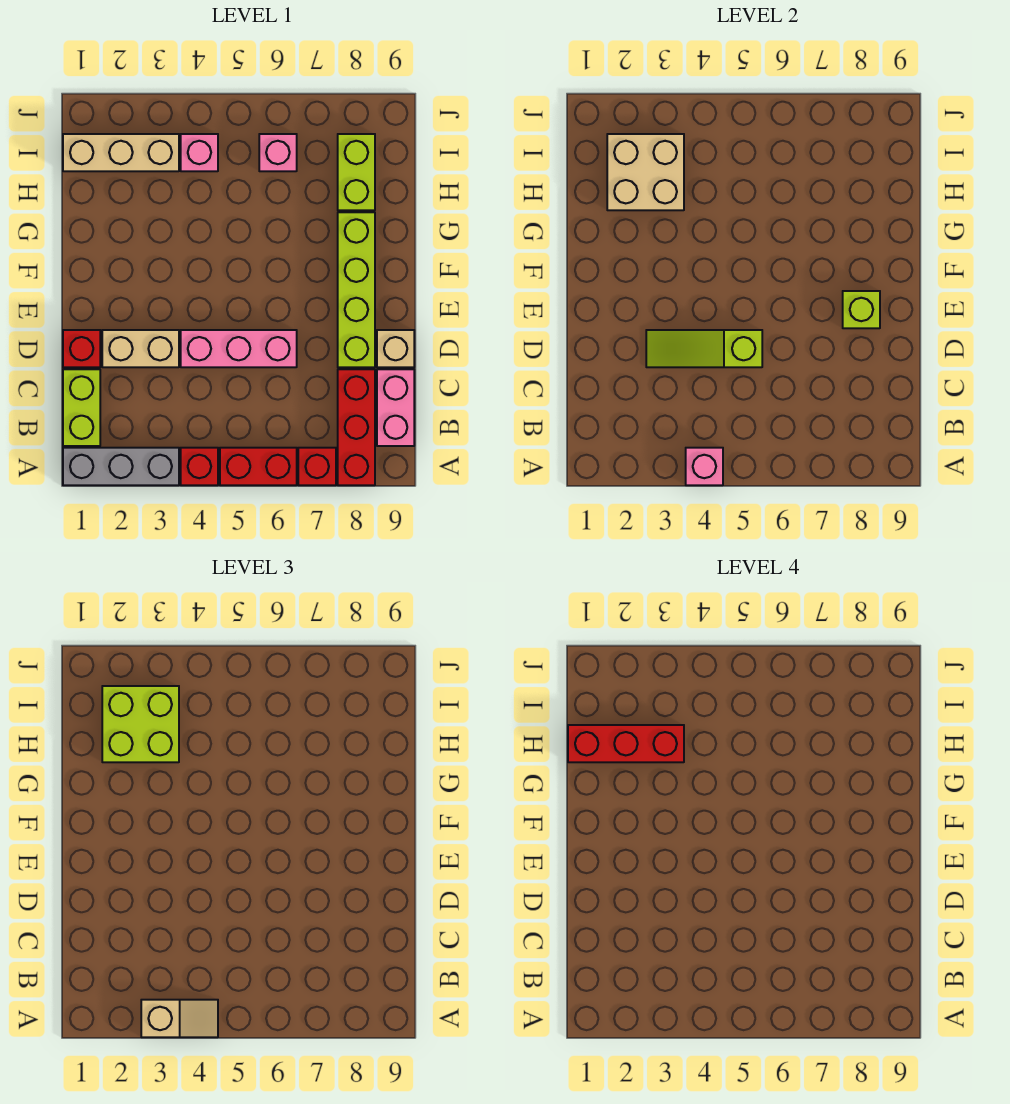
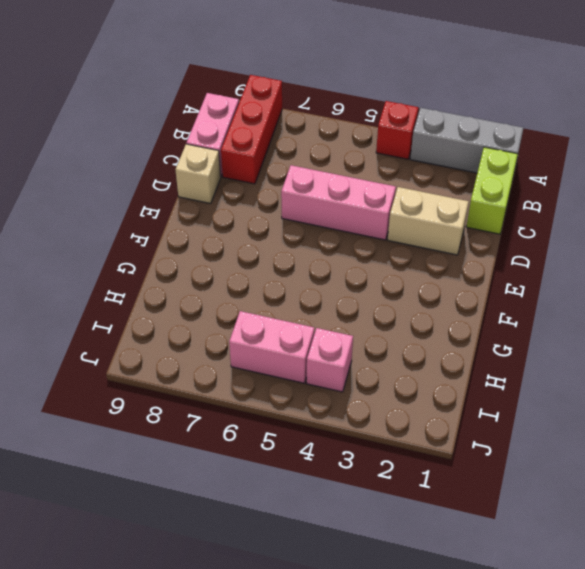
pink 1x2 brick [229,311,314,383] -> pink 1x1 brick [259,134,297,171]
none -> red 1x2 brick [220,448,297,485]
none -> red 1x1 brick [298,448,336,485]
none -> red 1x1 brick [63,330,100,367]

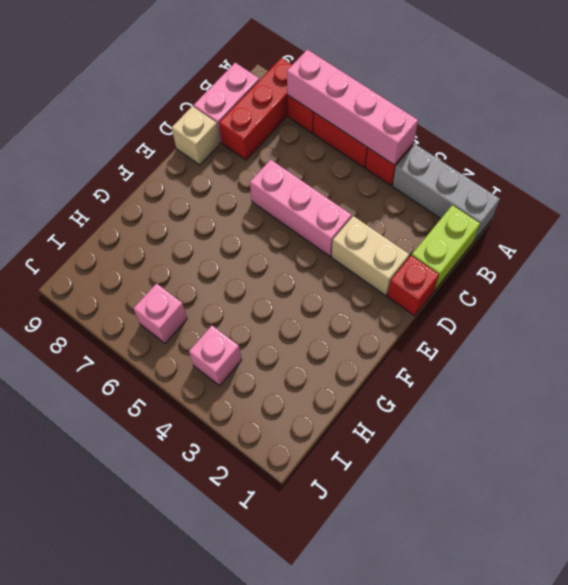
pink 1x4 brick [287,50,418,165] -> pink 1x1 brick [686,448,723,485]
none -> lime 1x4 brick [338,212,375,367]
none -> lime 1x2 brick [338,134,375,210]
none -> tan 1x3 brick [63,134,179,171]

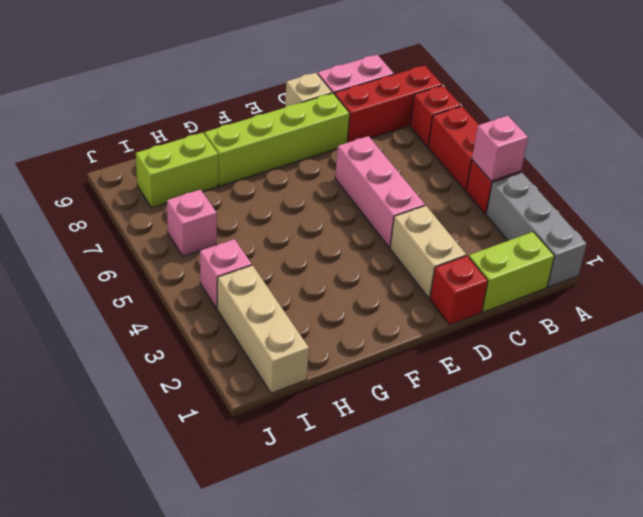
none -> lime 1x3 slope [646,330,762,367]
none -> lime 1x1 brick [843,291,880,328]
none -> tan 2x2 brick [607,134,684,210]

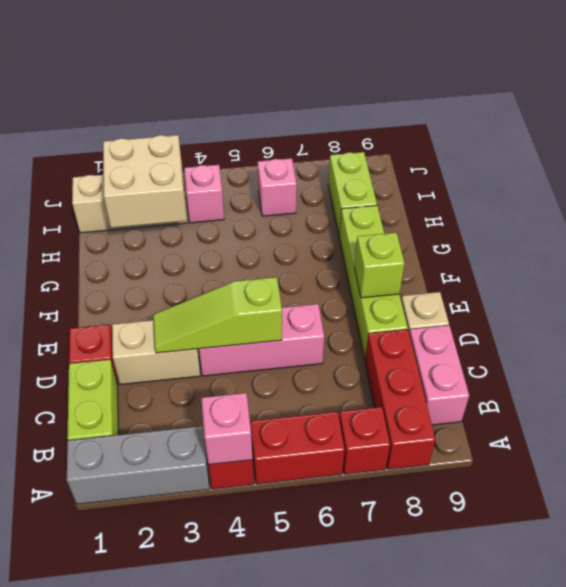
none -> tan 1x2 slope [141,1000,218,1037]
none -> lime 2x2 brick [102,686,179,762]
none -> red 1x3 brick [568,725,684,762]

